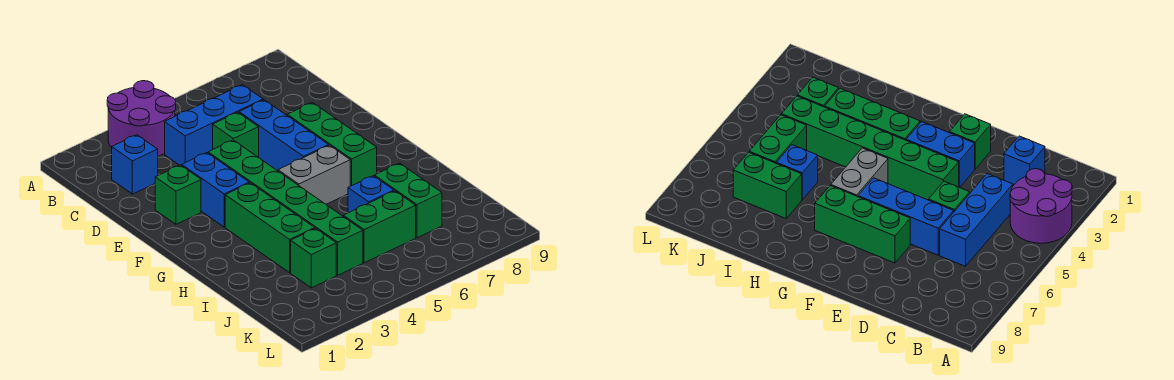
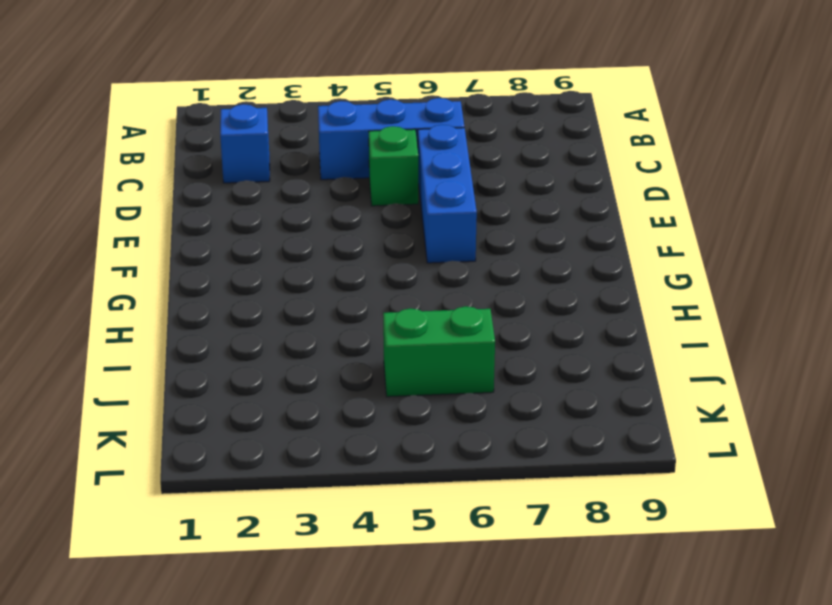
none -> purple 2x2 round brick [107,81,176,156]
none -> green 1x1 brick [155,165,201,224]
none -> blue 1x2 brick [182,153,249,227]

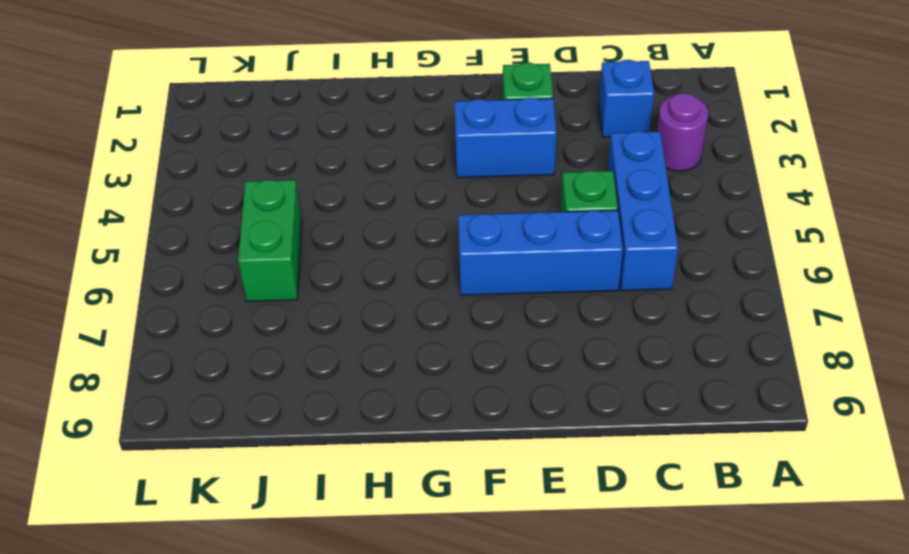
purple 1x1 round brick [657,93,708,171] -> purple 2x2 round brick [107,81,176,156]
none -> green 1x6 brick [208,140,363,275]
none -> green 1x3 brick [287,103,377,186]
none -> green 1x3 brick [225,183,315,273]

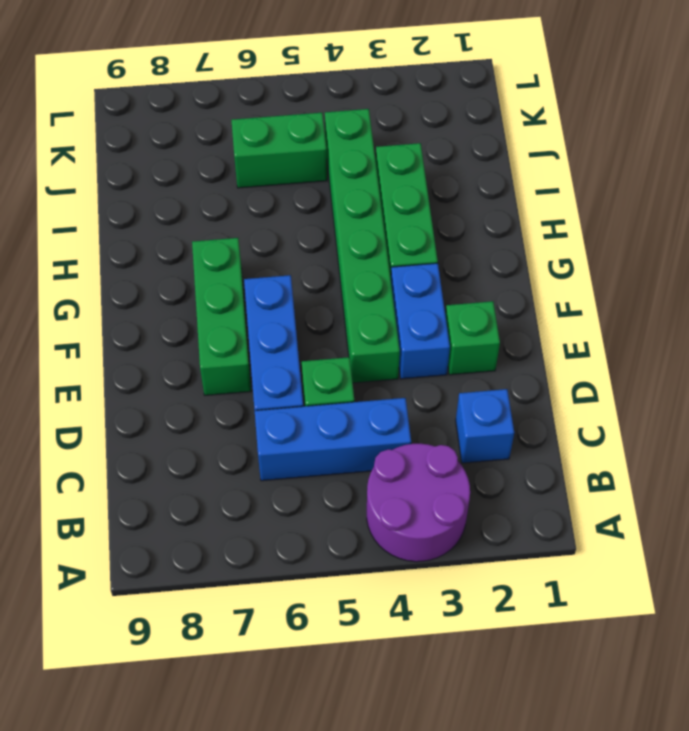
none -> grey 1x2 brick [278,145,350,204]
none -> blue 1x1 brick [348,176,394,213]
none -> green 1x2 brick [374,163,442,238]

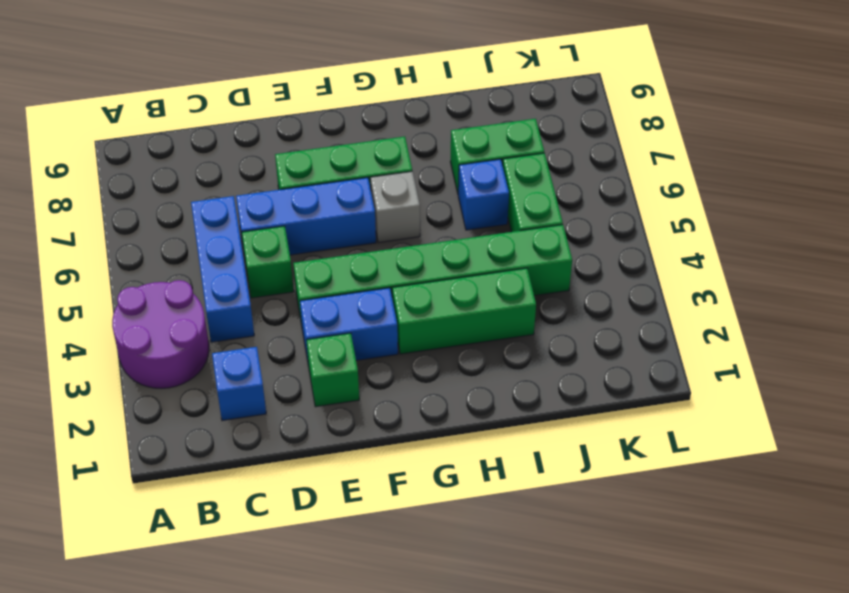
grey 1x1 brick [370,171,420,243] -> grey 1x2 brick [278,145,350,204]
none -> green 1x1 brick [291,228,336,288]

